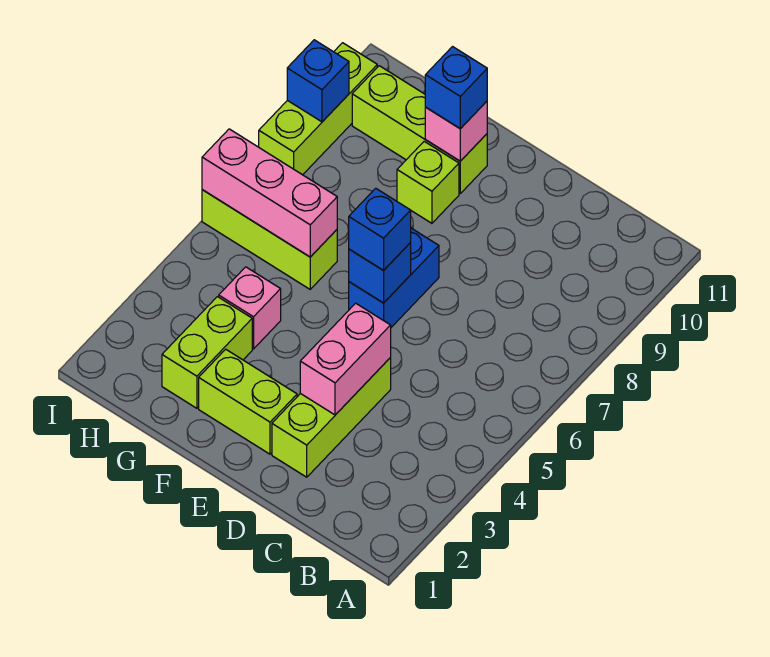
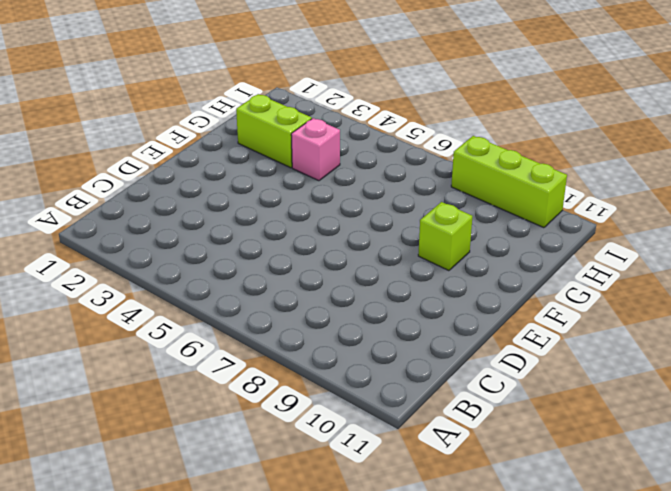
none -> lime 1x3 brick [272,358,391,477]
none -> lime 1x2 brick [199,349,297,454]
none -> blue 1x2 brick [349,228,439,327]

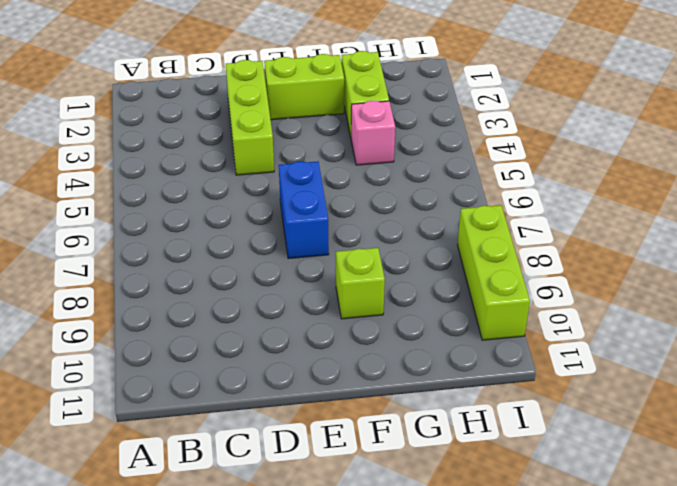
none -> lime 1x3 brick [352,66,487,193]
none -> lime 1x3 brick [202,190,337,289]
none -> pink 1x2 brick [300,303,391,415]

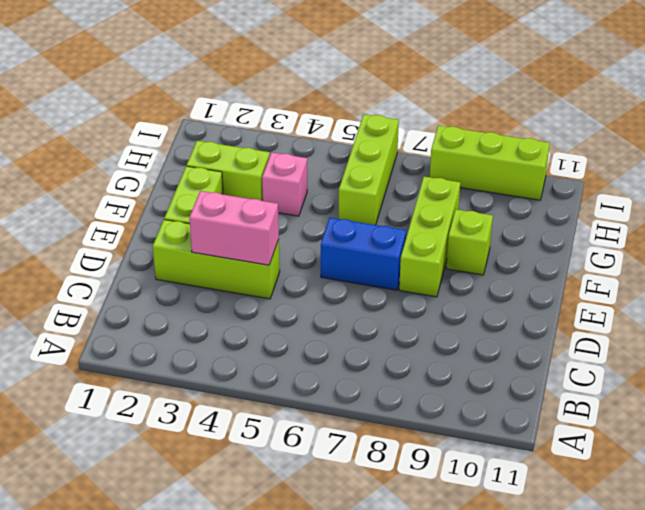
lime 1x3 brick [399,177,460,297] -> lime 1x3 brick moved to [352,66,487,193]
none -> blue 1x1 brick [349,243,411,303]
none -> pink 1x1 brick [425,101,487,161]
none -> pink 1x3 brick [202,129,337,257]

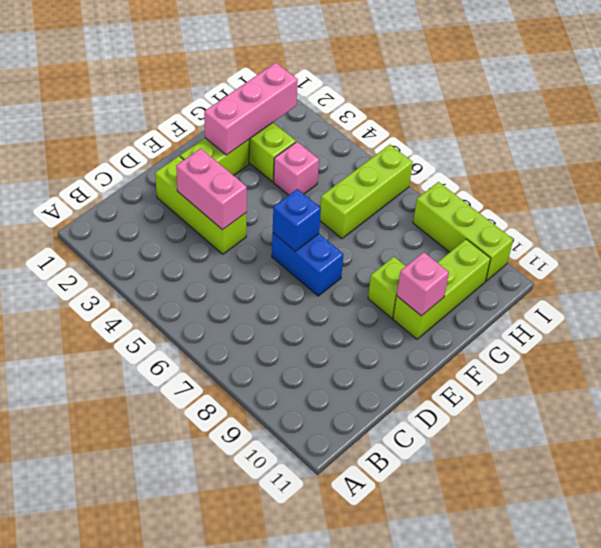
pink 1x3 brick [204,63,298,155] -> pink 1x3 brick moved to [202,129,337,257]
none -> blue 1x1 brick [287,40,349,122]
none -> blue 1x1 brick [349,188,411,271]
none -> blue 1x1 brick [425,47,487,129]

